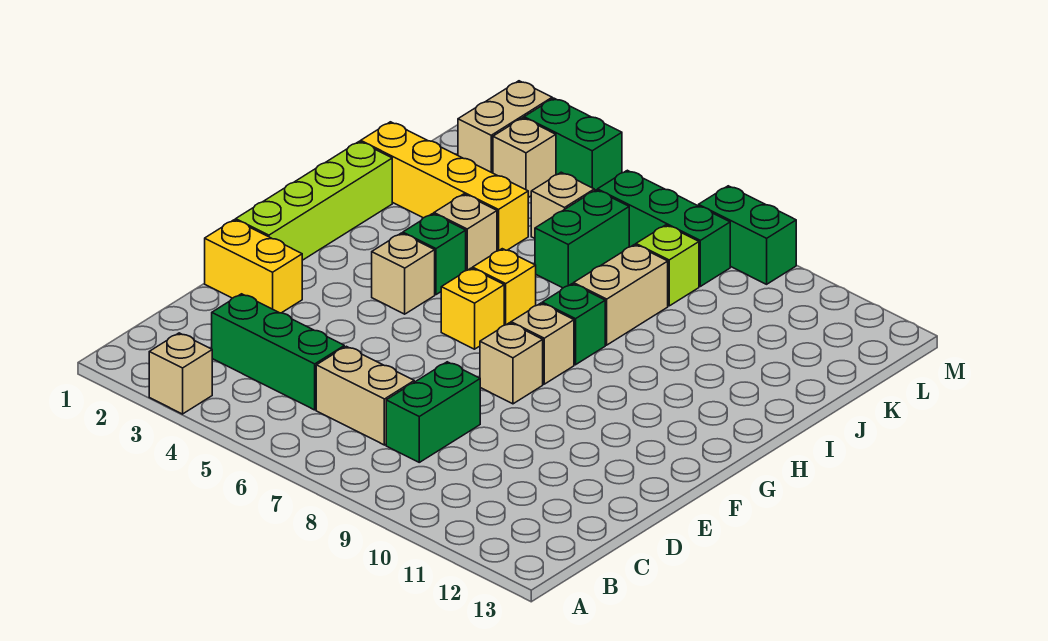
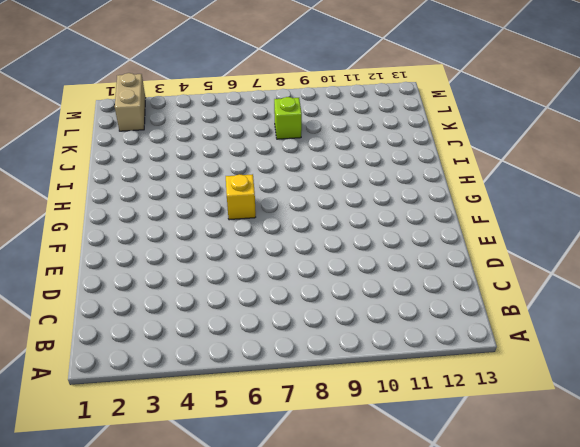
none -> tan 1x1 brick [149,333,212,414]
none -> green 1x3 brick [212,294,344,410]
none -> tan 1x2 brick [316,346,414,445]

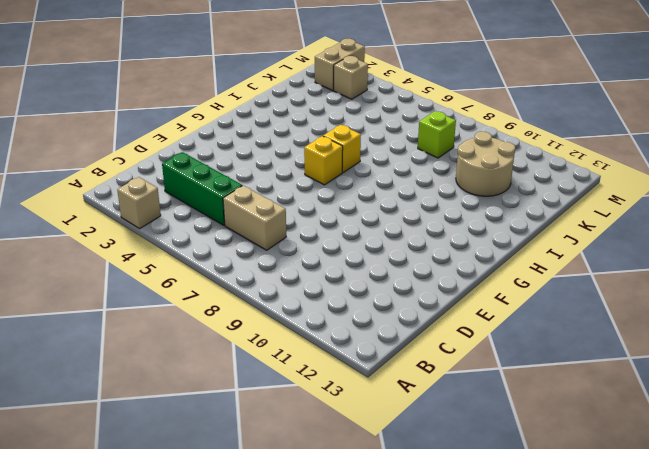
tan 2x2 round brick [456,132,515,196] -> none
none -> green 1x2 brick [386,362,480,462]
none -> yellow 1x2 brick [205,220,302,313]
none -> lime 1x4 brick [236,141,392,260]

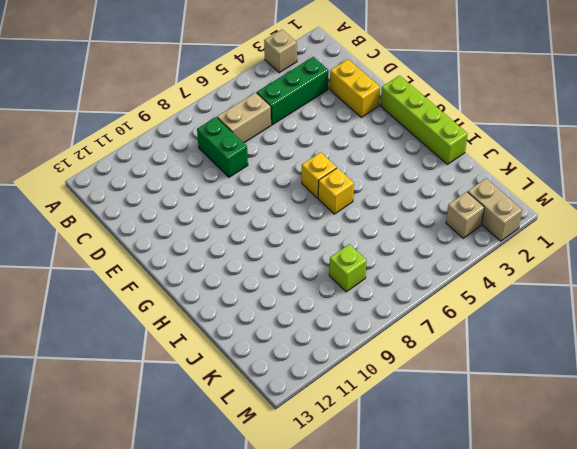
yellow 1x2 brick [330,59,380,117] -> yellow 1x2 brick turned to [205,220,302,313]
none -> tan 1x1 brick [480,323,543,404]
none -> tan 1x1 brick [372,233,435,314]
none -> tan 1x1 brick [511,303,574,384]

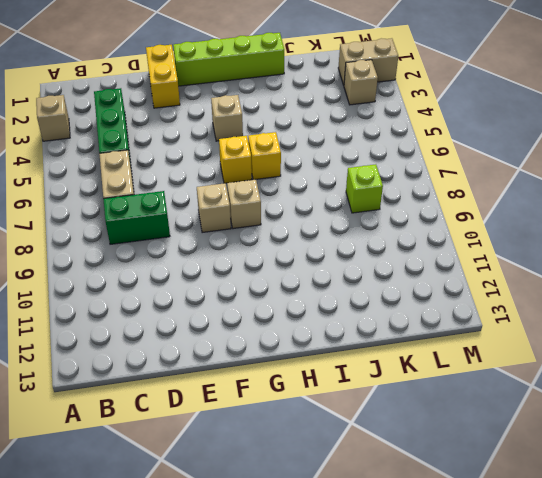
none -> green 1x1 brick [403,214,466,295]
none -> green 1x1 brick [542,284,605,365]
none -> tan 1x1 brick [434,194,497,271]

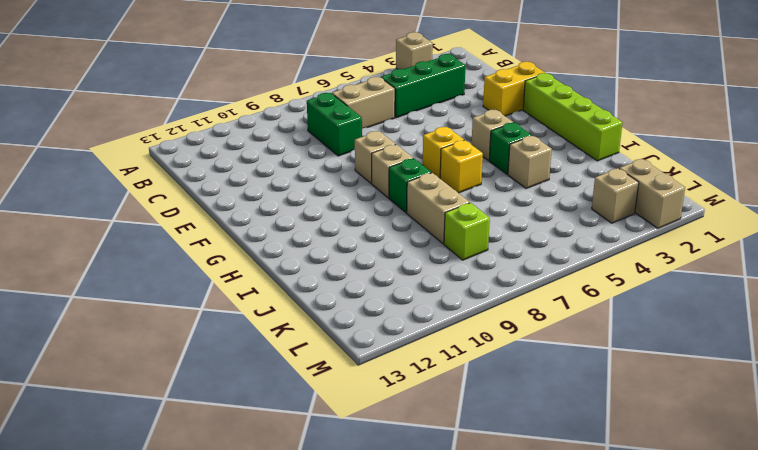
none -> yellow 1x4 brick [361,122,528,251]
none -> green 1x2 brick [535,190,629,288]
none -> tan 1x1 brick [531,172,594,238]

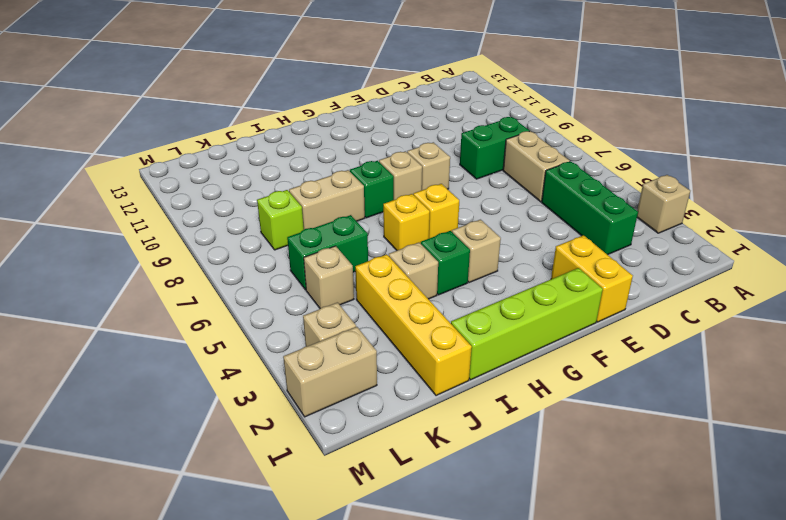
none -> green 1x3 brick [598,170,730,286]
none -> green 1x2 brick [524,98,622,191]
none -> green 1x2 brick [699,186,796,284]

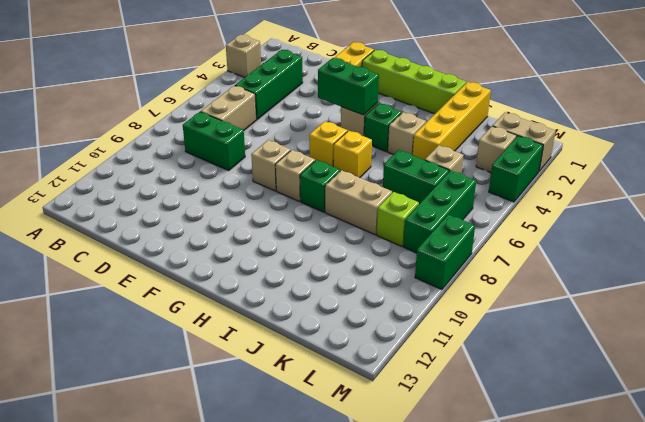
green 1x2 brick [318,58,379,115] -> none

